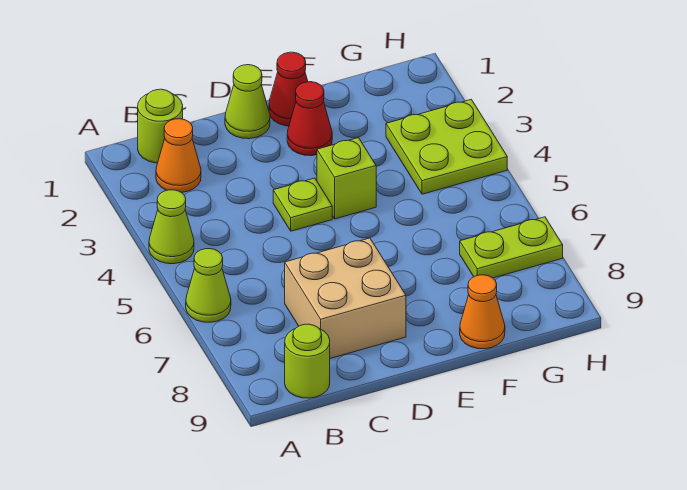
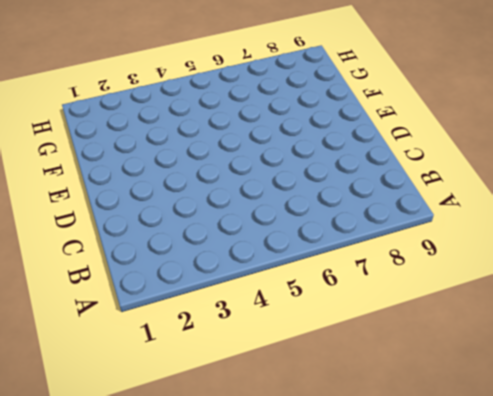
none -> lime 1x1 cone [149,190,194,264]
none -> lime 1x1 cone [186,249,231,322]
none -> lime 1x1 round brick [138,89,183,163]

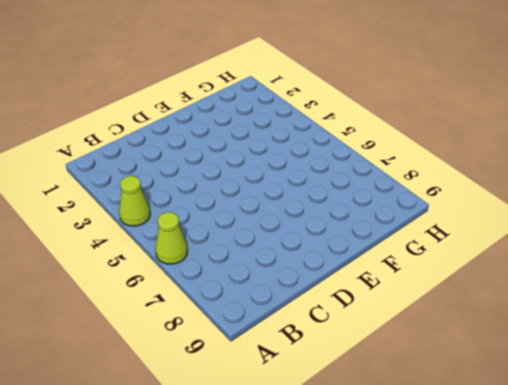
none -> lime 1x1 round brick [138,89,183,163]
none -> orange 1x1 cone [156,119,201,192]
none -> lime 1x1 round brick [285,324,330,398]

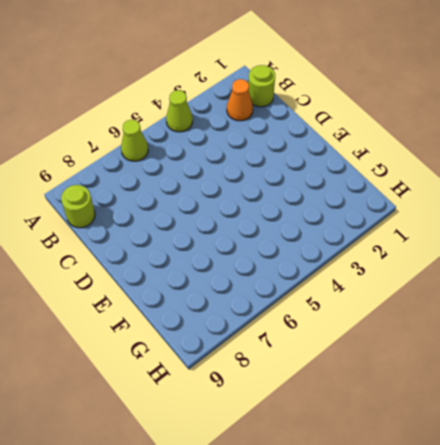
none -> tan 2x2 brick [285,238,406,358]
none -> lime 1x1 cone [225,65,270,139]
none -> lime 1x1 plate [273,178,332,231]

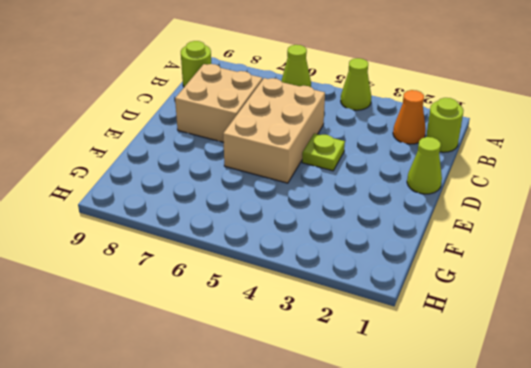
tan 2x3 brick [223,78,325,183] -> none
none -> red 1x1 cone [269,52,308,126]
none -> red 1x1 cone [287,82,332,156]
none -> lime 1x1 brick [317,138,376,219]

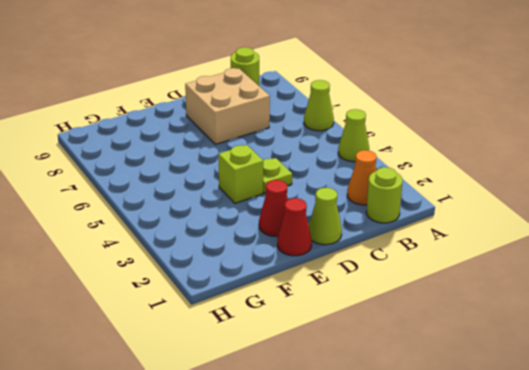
none -> orange 1x1 cone [460,275,505,349]
none -> lime 2x2 plate [386,99,507,194]
none -> lime 1x2 plate [460,217,563,278]

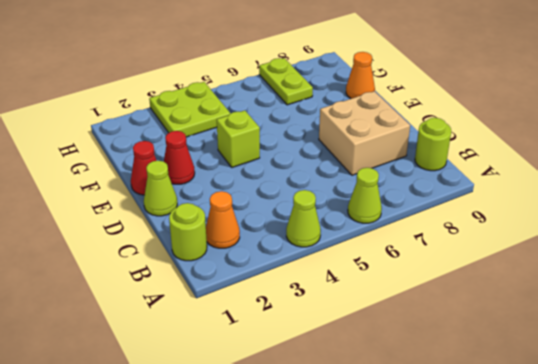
none -> lime 1x1 plate [273,178,332,231]

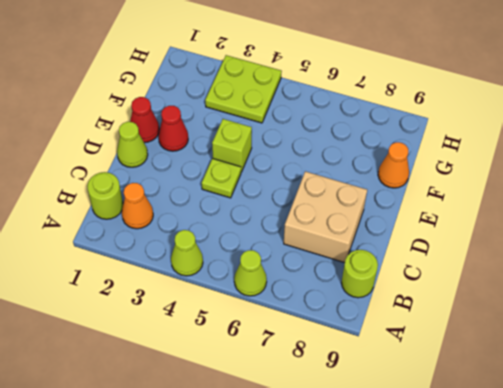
none -> lime 1x2 plate [460,217,563,278]

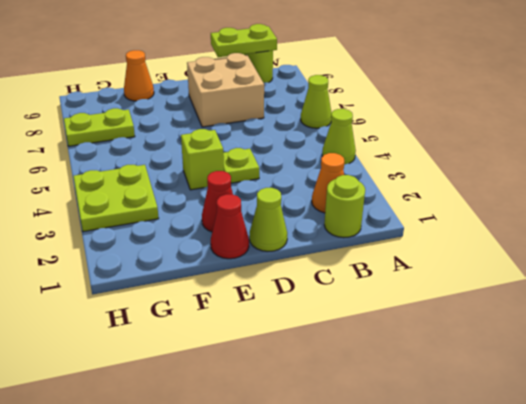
lime 1x2 plate [211,24,277,57] -> none

